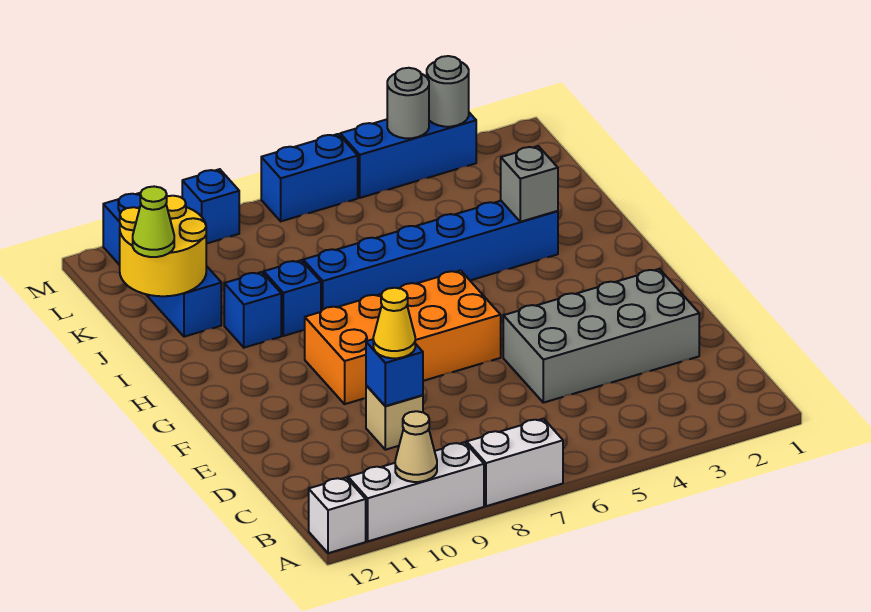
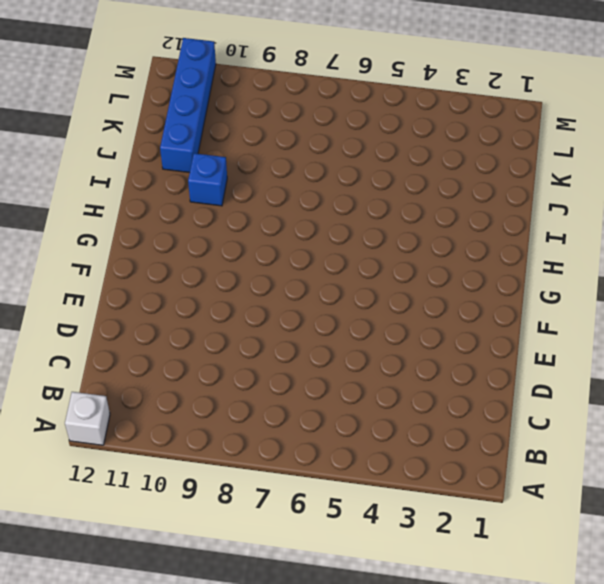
none -> white 1x2 brick [467,419,563,506]
none -> white 1x3 brick [348,442,484,541]
none -> grey 2x4 brick [503,269,699,403]

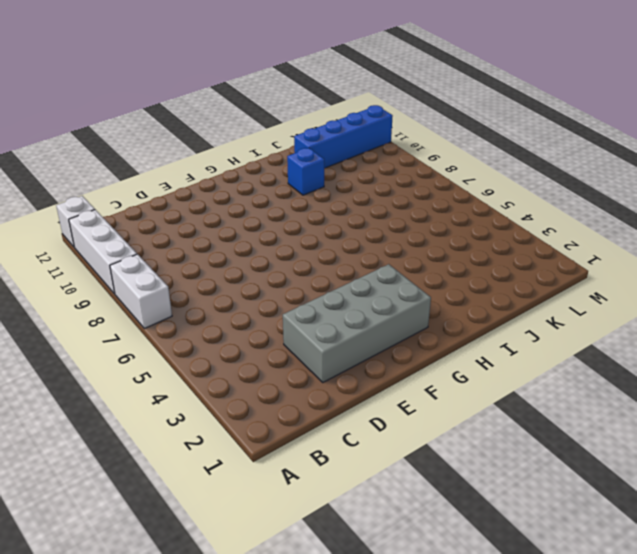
grey 2x4 brick [283,264,431,382] -> grey 2x4 brick turned to [503,269,699,403]
none -> tan 1x1 brick [366,385,423,450]
none -> orange 2x4 brick [305,270,501,404]
none -> blue 1x6 brick [303,201,558,311]

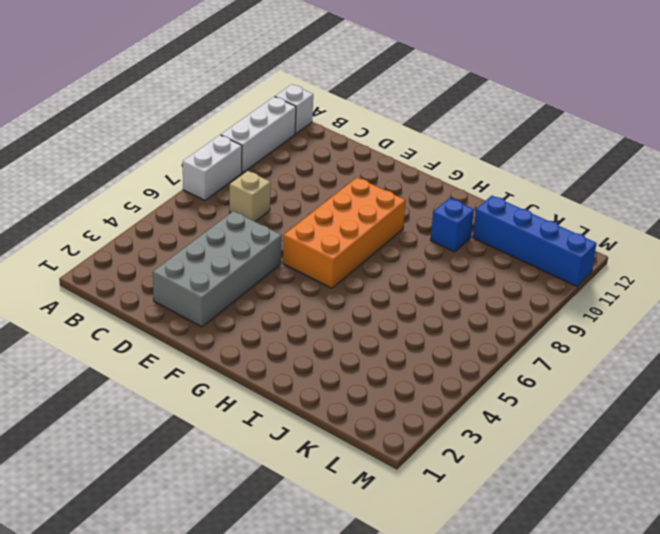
tan 1x1 brick [230,171,271,222] -> tan 1x1 brick moved to [366,385,423,450]
none -> blue 1x6 brick [303,201,558,311]
none -> blue 1x1 brick [264,260,321,336]
none -> blue 1x3 brick [340,113,476,198]

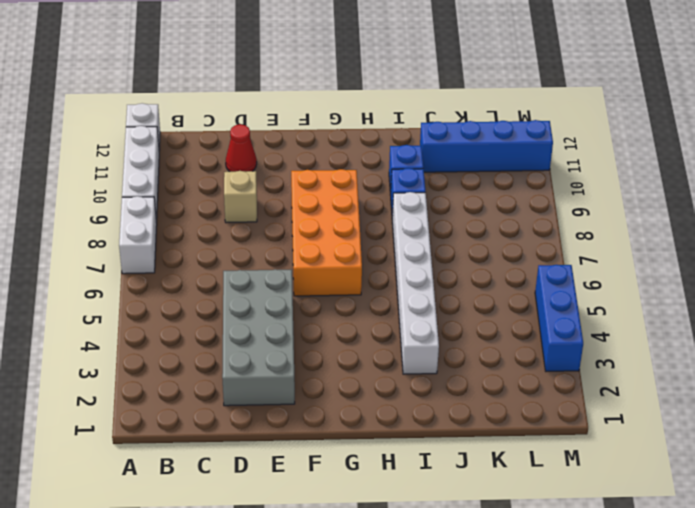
red 1x1 cone [226,124,257,172] -> none
white 1x6 brick [392,192,439,374] -> blue 1x6 brick [303,201,558,311]
none -> blue 1x2 brick [261,134,358,221]
none -> blue 1x1 brick [182,169,239,244]
none -> tan 1x1 cone [395,411,437,482]

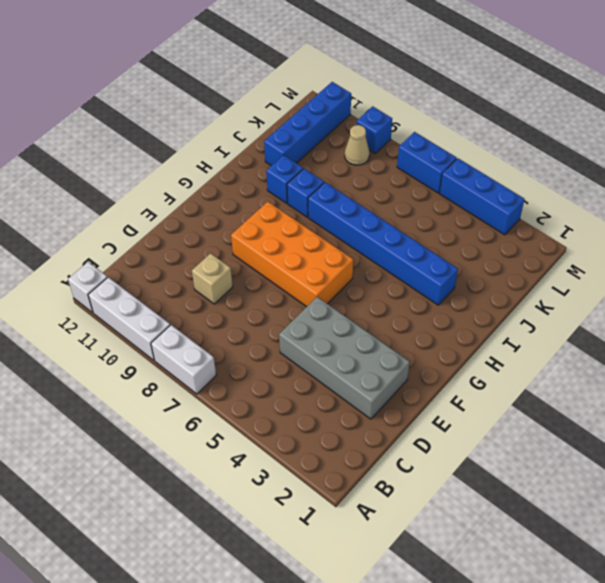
tan 1x1 cone [345,125,370,165] -> tan 1x1 cone moved to [395,411,437,482]
none -> blue 1x1 brick [366,339,423,406]
none -> grey 1x1 brick [501,146,558,222]
none -> yellow 2x2 round brick [120,196,206,296]

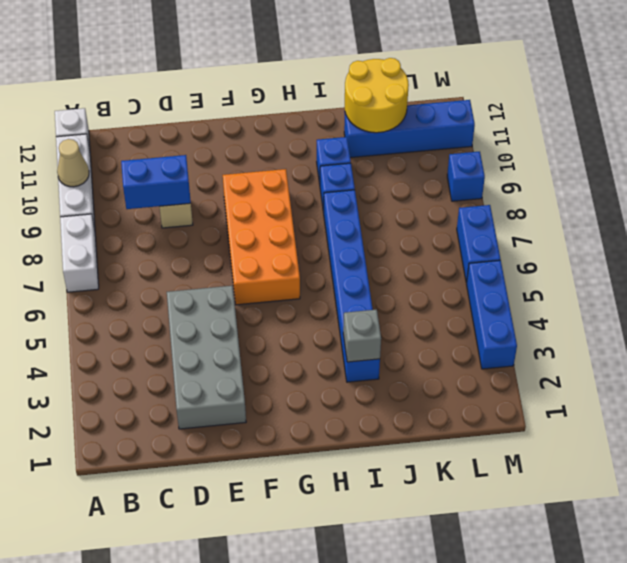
blue 1x2 brick [121,155,191,209] -> blue 1x1 brick [366,339,423,406]
none -> grey 1x1 round brick [427,56,469,127]
none -> grey 1x1 round brick [387,68,429,138]
none -> yellow 1x1 cone [373,288,415,358]

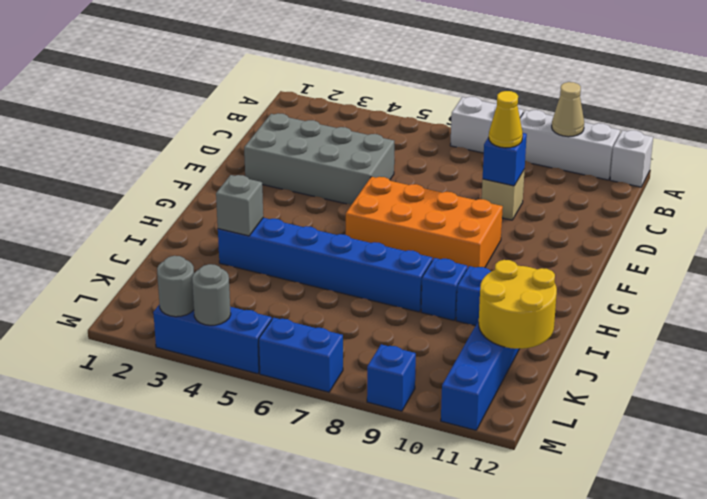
none -> lime 1x1 cone [133,187,174,257]

